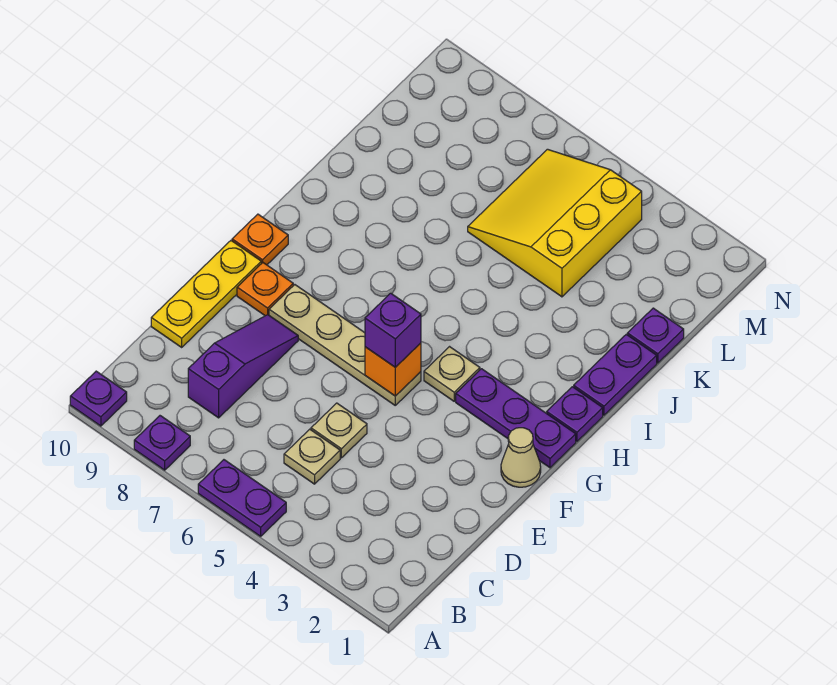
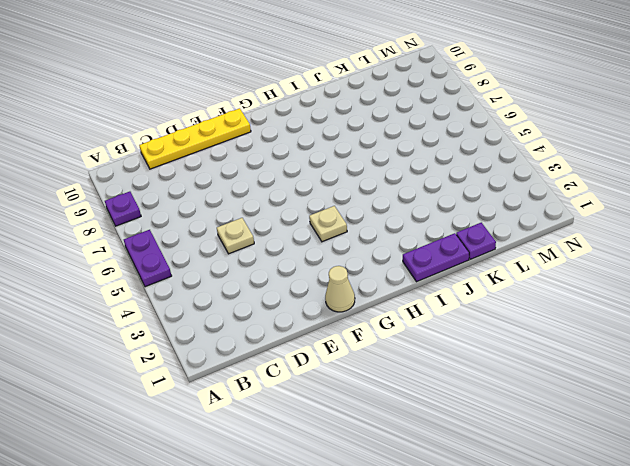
yellow 1x4 plate [139,108,251,169] -> yellow 1x3 plate [151,241,261,347]
none -> purple 1x1 plate [70,371,127,426]
none -> tan 1x1 plate [284,429,340,484]
none -> purple 1x3 slope [188,315,298,418]

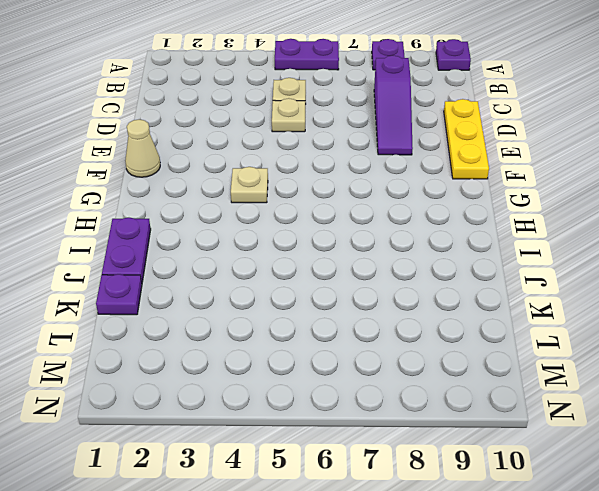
none -> tan 1x4 plate [269,285,421,405]
none -> orange 1x1 plate [237,263,293,316]
none -> purple 1x3 plate [456,369,576,468]

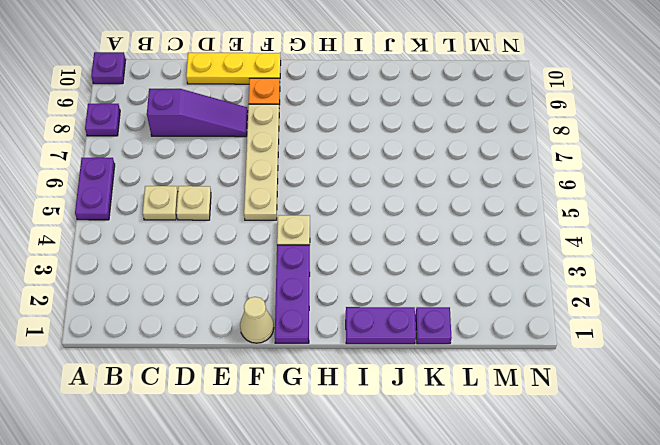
none -> orange 1x1 plate [232,214,288,265]
none -> purple 1x1 plate [547,387,603,441]
none -> yellow 3x3 slope [468,149,642,297]

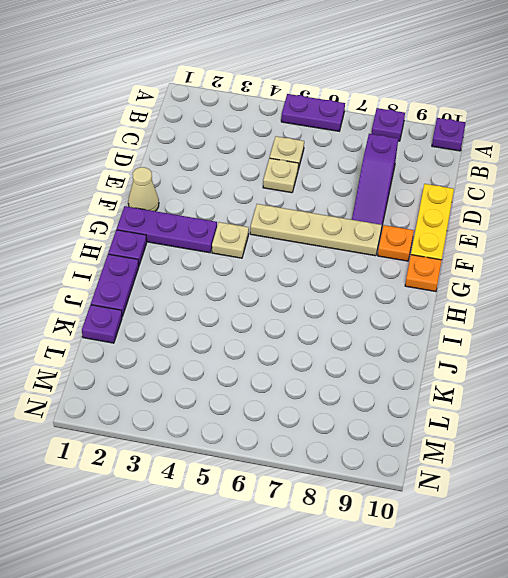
none -> yellow 3x3 slope [468,149,642,297]
none -> orange 1x1 brick [365,343,421,396]
none -> purple 1x1 brick [365,293,421,367]

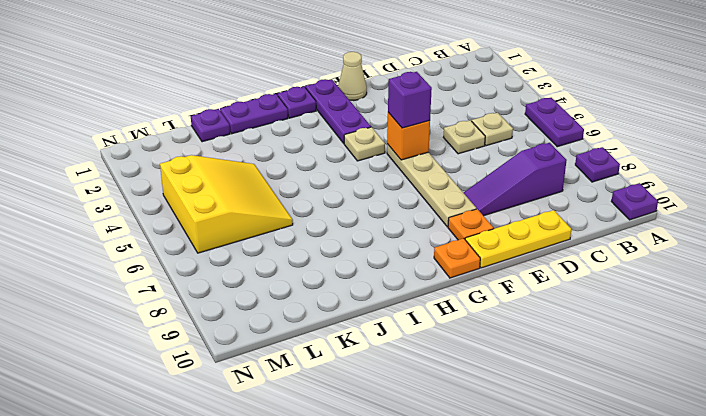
yellow 3x3 slope [160,155,293,253] -> yellow 3x3 slope turned to [468,149,642,297]

